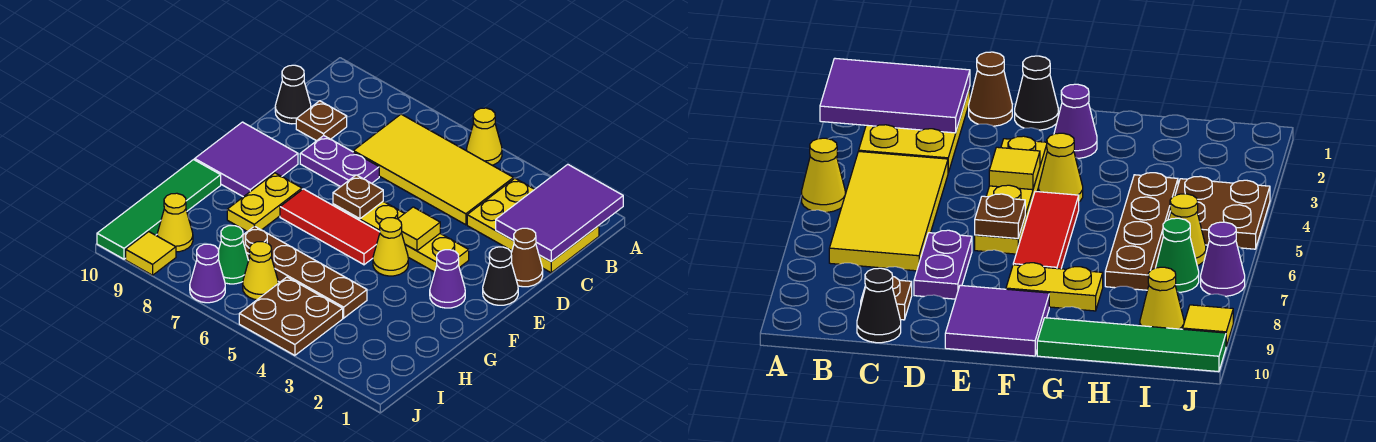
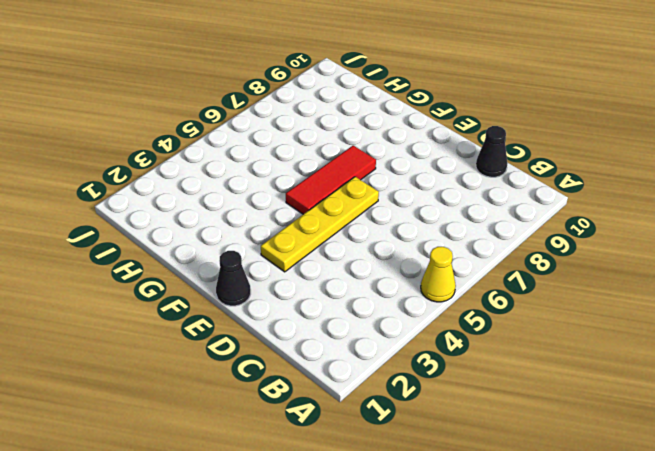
none -> yellow 2x3 plate [467,178,599,273]
none -> yellow 2x4 tile [353,114,514,225]
none -> brown 1x1 plate [296,101,347,141]

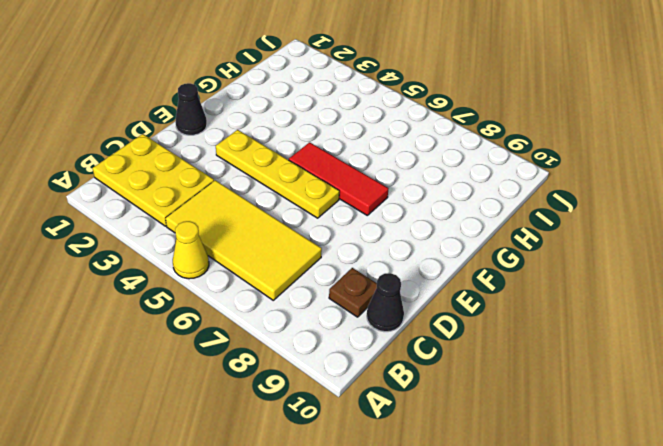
none -> brown 1x1 cone [511,228,543,287]
none -> purple 1x2 plate [300,136,379,187]
none -> purple 2x2 tile [195,122,298,197]

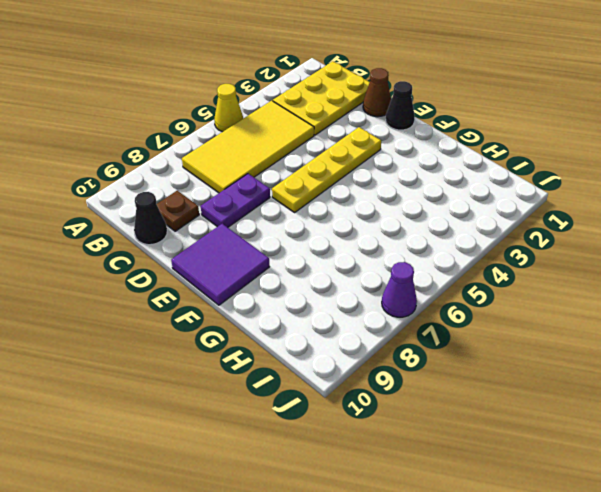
none -> purple 1x1 cone [430,250,465,308]
none -> yellow 1x1 cone [373,218,408,276]
none -> red 1x3 tile [280,189,380,265]

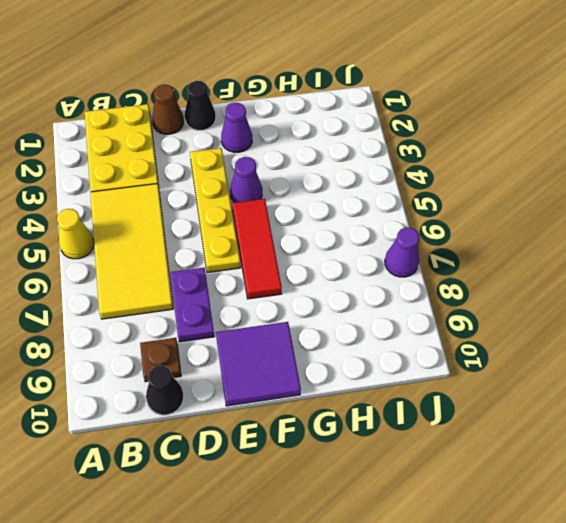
purple 1x1 cone [230,157,262,203] -> yellow 1x1 cone [373,218,408,276]
none -> yellow 1x2 plate [227,173,302,232]
none -> green 1x4 tile [97,160,221,259]
none -> brown 1x4 plate [243,226,367,318]

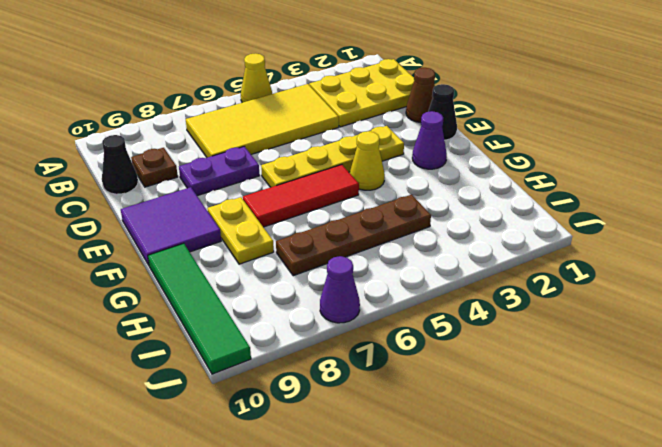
none -> brown 2x2 plate [239,277,343,355]
none -> yellow 1x1 cone [243,242,278,300]
none -> green 1x1 cone [218,226,249,284]

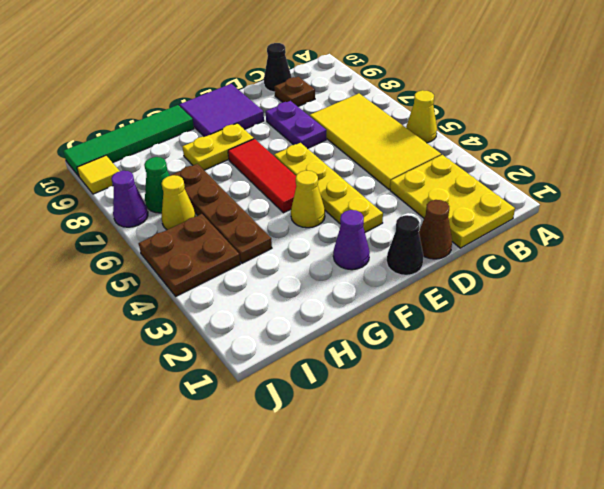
none -> yellow 1x1 cone [157,193,193,252]
none -> purple 2x3 tile [496,164,623,261]
none -> yellow 1x1 tile [398,207,440,251]

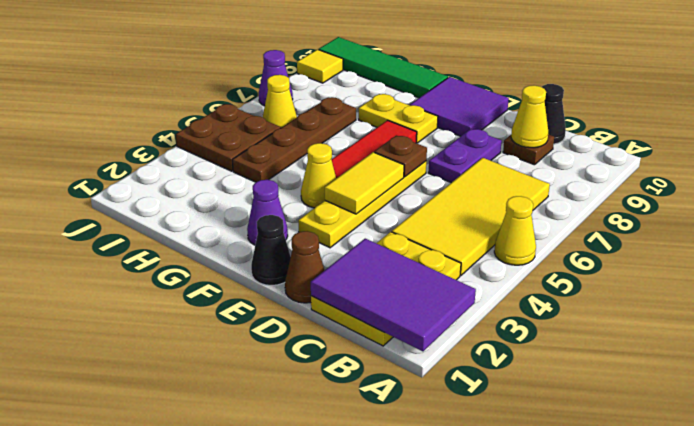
yellow 1x1 cone [511,85,548,148] -> yellow 1x1 cone moved to [157,193,193,252]
yellow 1x2 tile [325,152,404,214] -> yellow 1x1 tile [398,207,440,251]
none -> green 1x1 cone [218,226,249,284]

